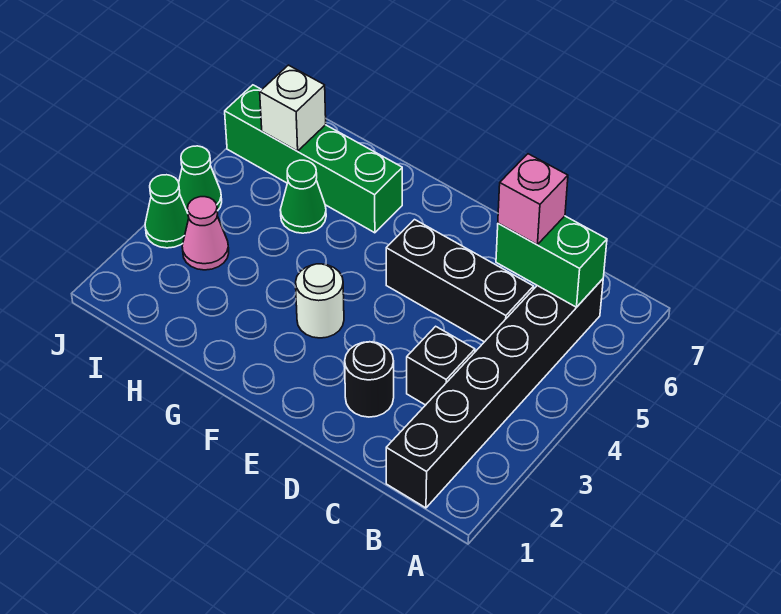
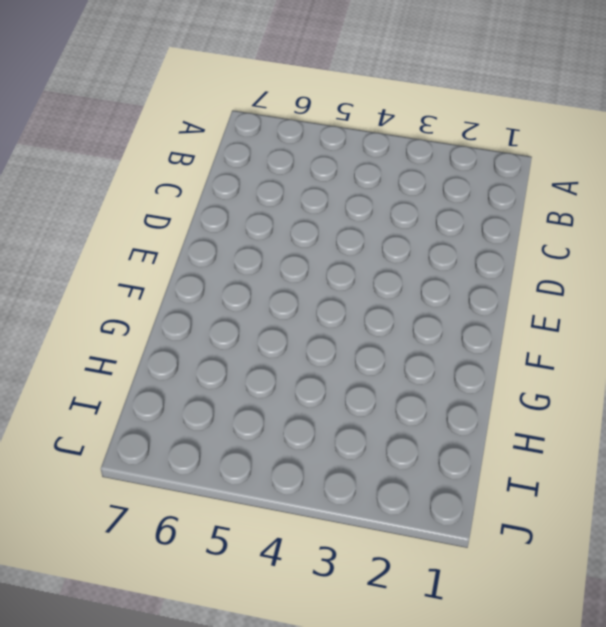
none -> black 1x6 brick [386,279,603,508]
none -> black 1x1 brick [407,326,475,405]
none -> black 1x3 brick [386,220,534,342]

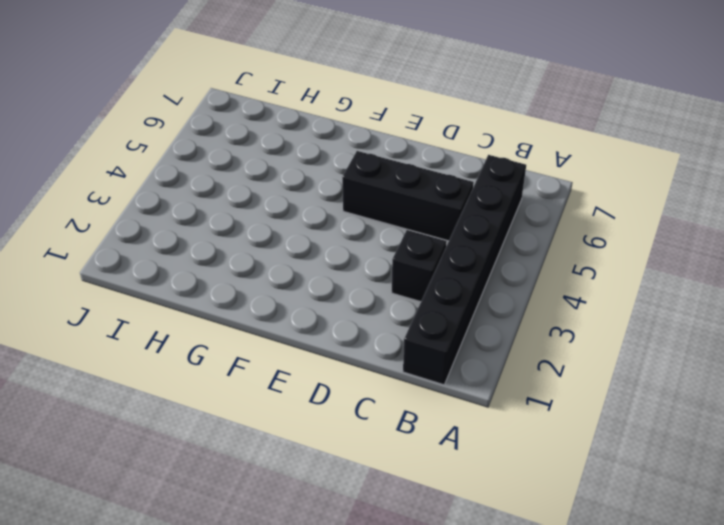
none -> black 1x1 round brick [345,342,394,417]
none -> white 1x1 round brick [296,264,344,338]
none -> green 1x4 brick [225,85,402,233]

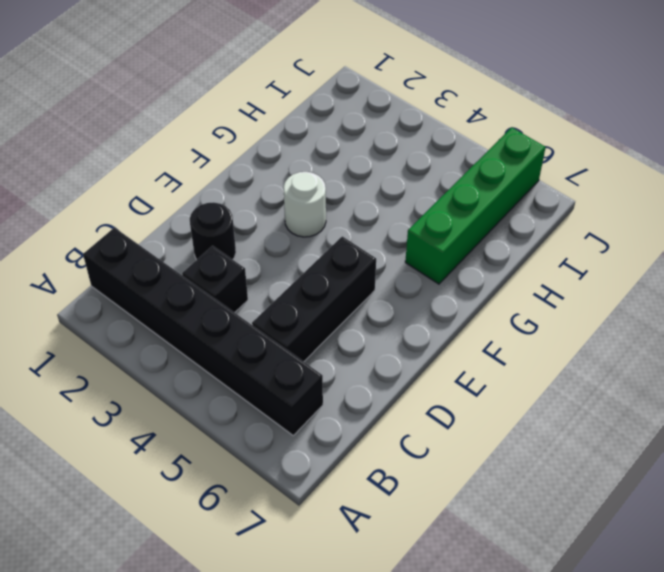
none -> green 1x1 cone [280,160,326,233]
none -> pink 1x1 cone [182,197,229,270]
none -> green 1x1 cone [145,175,189,248]

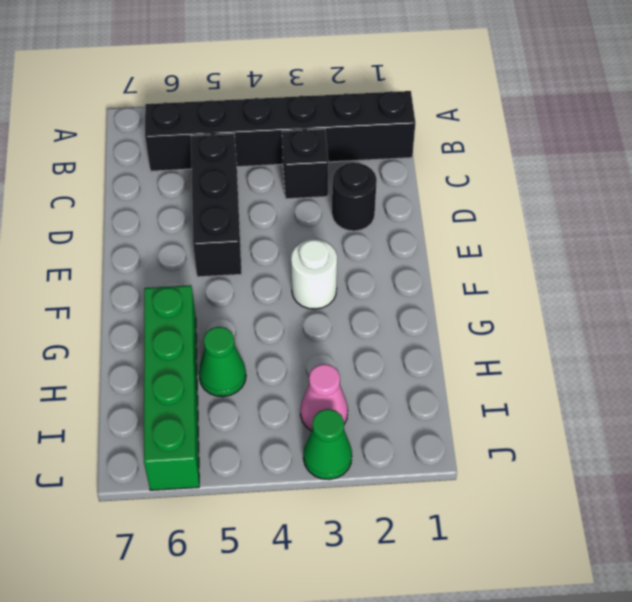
none -> green 1x1 cone [179,146,222,213]
none -> green 1x2 brick [496,216,607,307]
none -> white 1x1 brick [260,65,326,151]

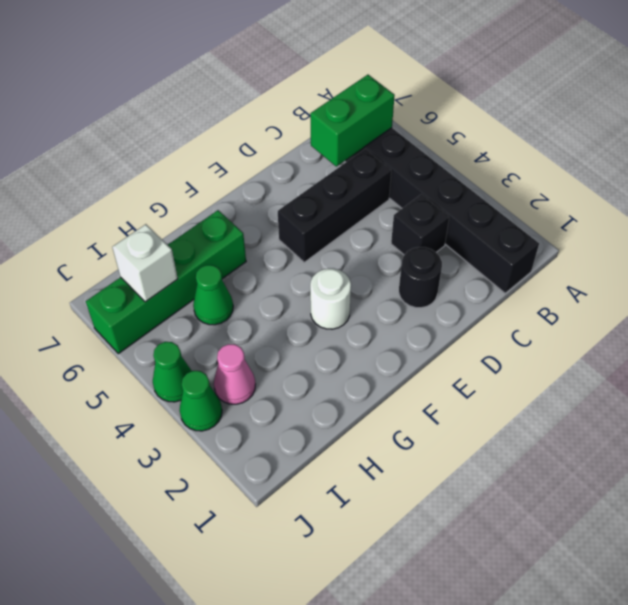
none -> pink 1x1 brick [498,154,568,244]

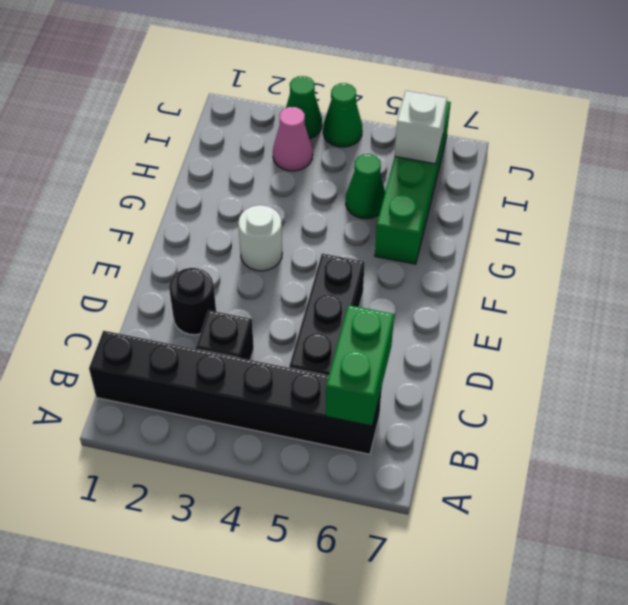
none -> pink 1x1 brick [498,154,568,244]

